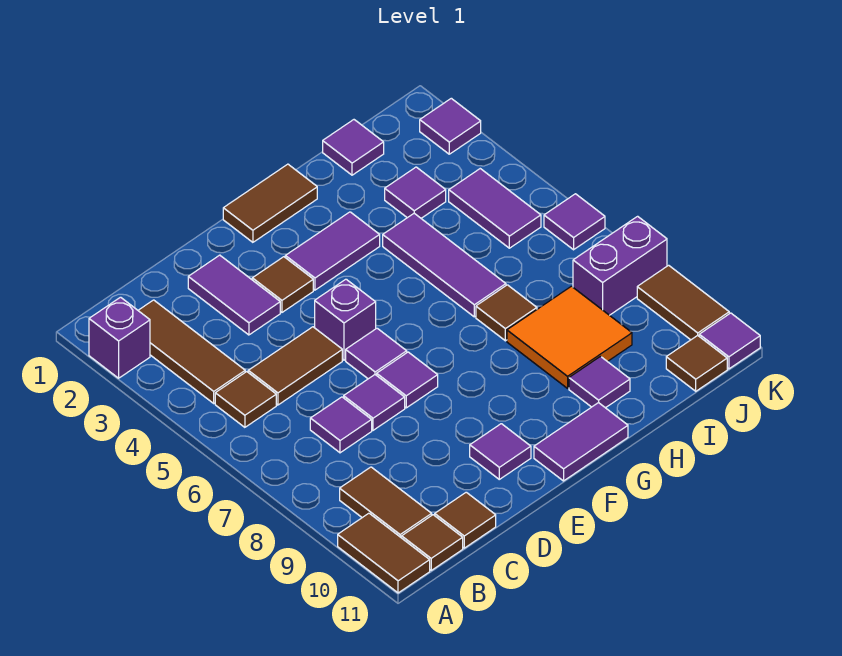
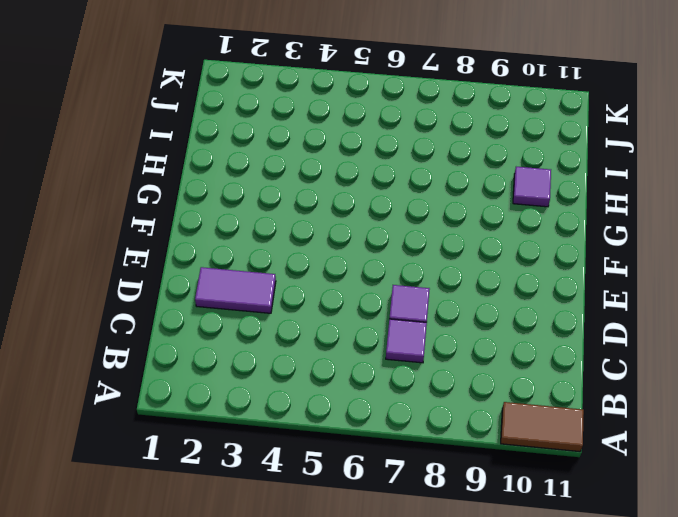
none -> purple 1x1 brick [89,297,150,378]
none -> brown 1x3 tile [138,300,245,403]
none -> brown 1x1 tile [215,372,276,427]
none -> brown 1x2 tile [340,467,432,538]

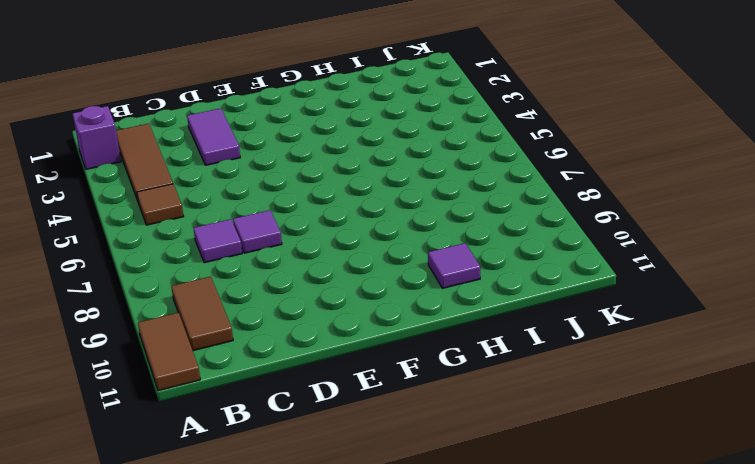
none -> brown 1x1 tile [402,515,463,570]
none -> brown 1x2 tile [248,327,342,405]
none -> brown 1x1 tile [435,492,496,548]
none -> brown 1x1 tile [252,257,313,312]

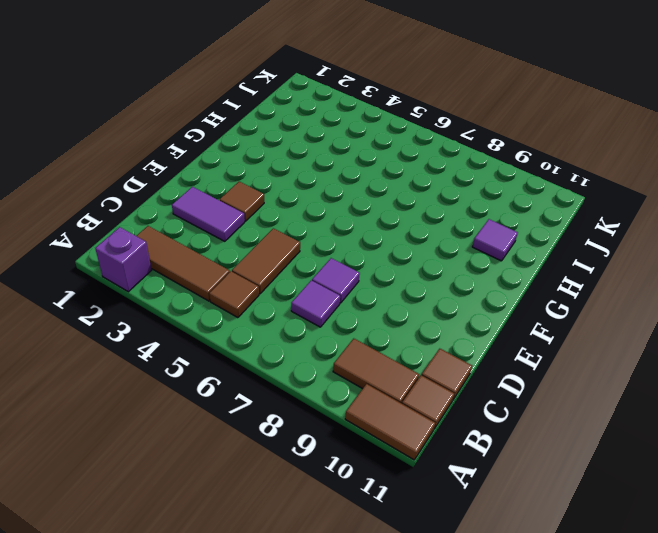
none -> purple 1x1 brick [315,279,376,360]
none -> purple 1x1 tile [346,328,407,379]
none -> purple 1x1 tile [377,352,438,408]
none -> purple 1x1 tile [470,424,531,479]

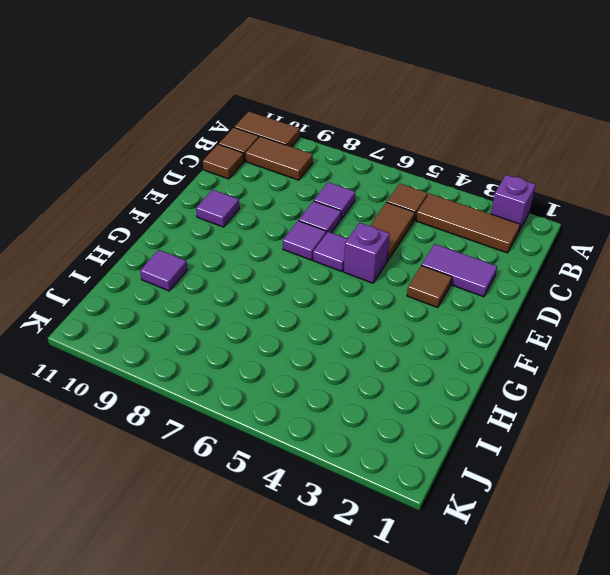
none -> brown 1x2 tile [223,164,317,242]
none -> purple 1x2 tile [285,212,380,290]
none -> purple 1x2 tile [534,403,628,481]
none -> purple 1x3 tile [383,213,506,317]

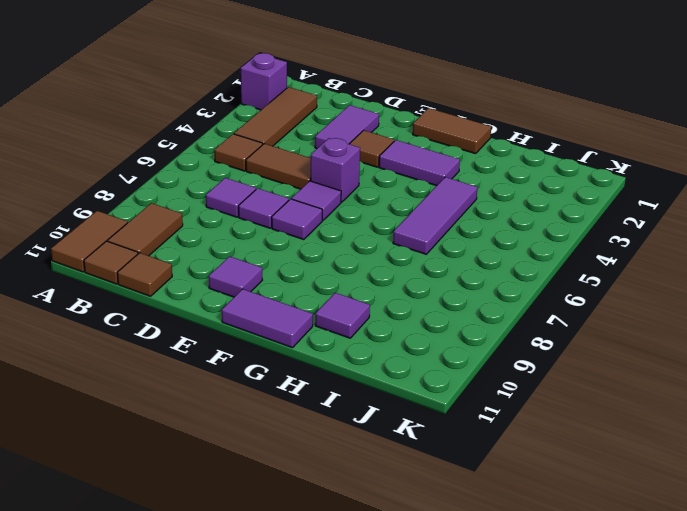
none -> brown 1x1 tile [476,285,537,341]
none -> orange 2x2 tile [507,286,632,388]
none -> purple 1x1 tile [323,120,384,175]
none -> purple 1x1 tile [385,167,446,218]

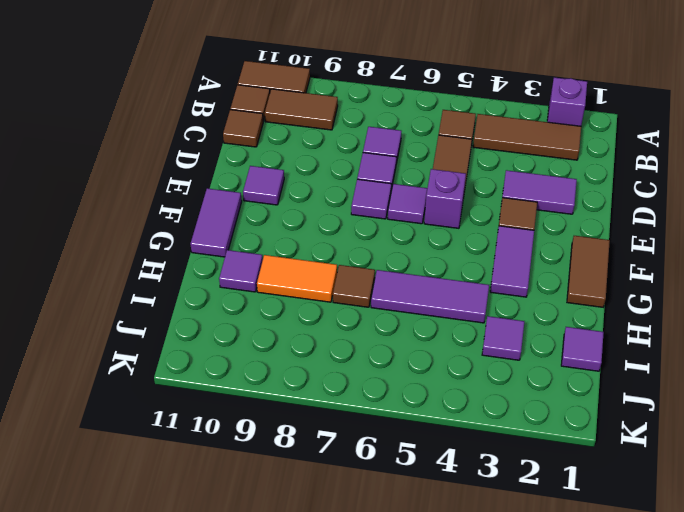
orange 1x2 tile [257,255,337,302] -> orange 2x2 tile [507,286,632,388]
none -> purple 1x2 tile [449,169,541,248]
none -> purple 1x2 brick [573,216,667,315]
none -> brown 1x1 tile [666,335,727,391]
none -> purple 1x1 tile [420,98,481,154]

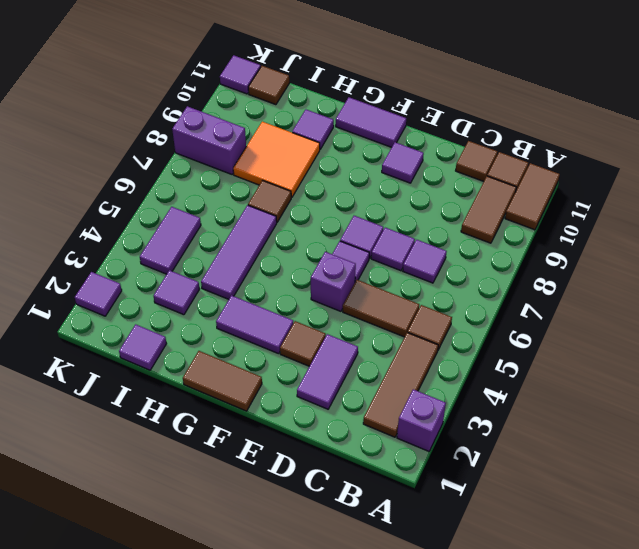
none -> purple 1x1 tile [544,194,605,250]
none -> brown 1x2 tile [637,265,729,340]

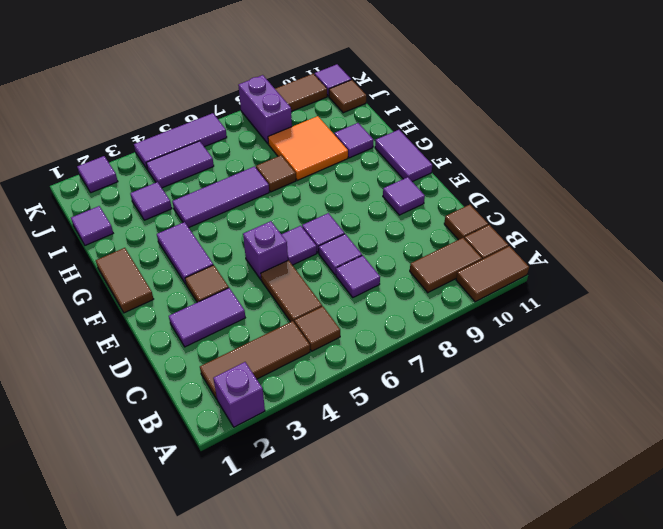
purple 1x3 tile [134,113,227,170] -> purple 1x1 tile [544,194,605,250]

